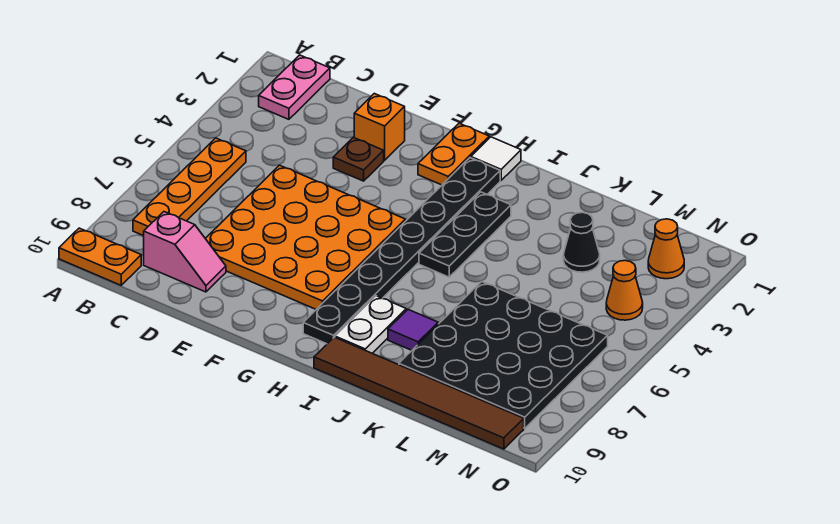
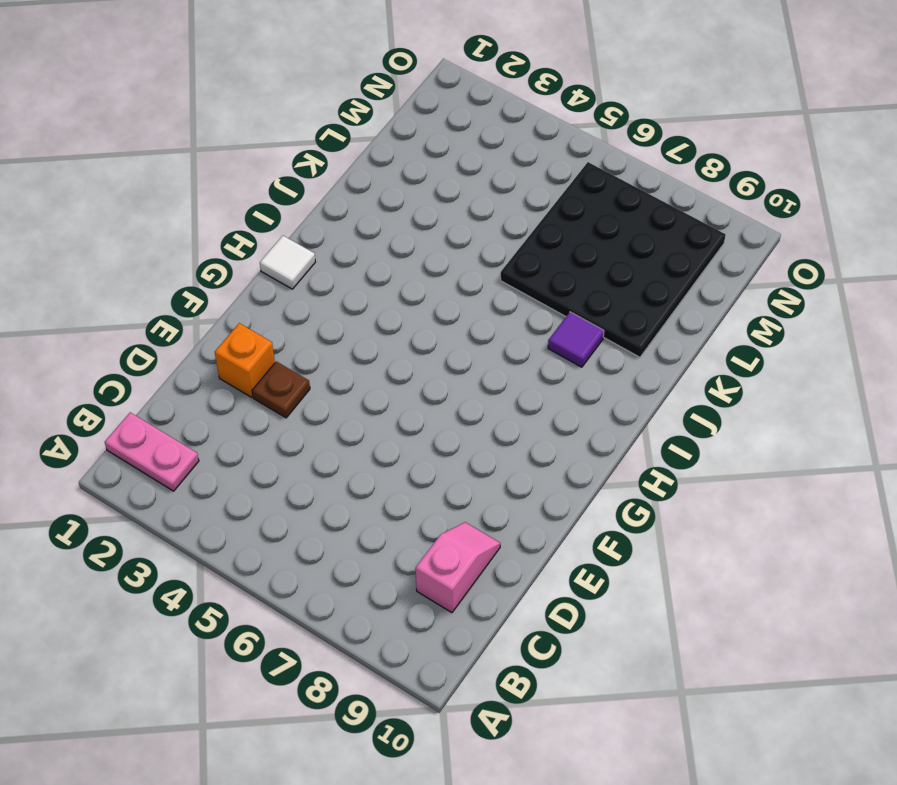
none -> orange 1x2 plate [59,228,141,285]
none -> orange 1x4 plate [133,138,246,236]
none -> orange 4x4 plate [205,165,405,309]

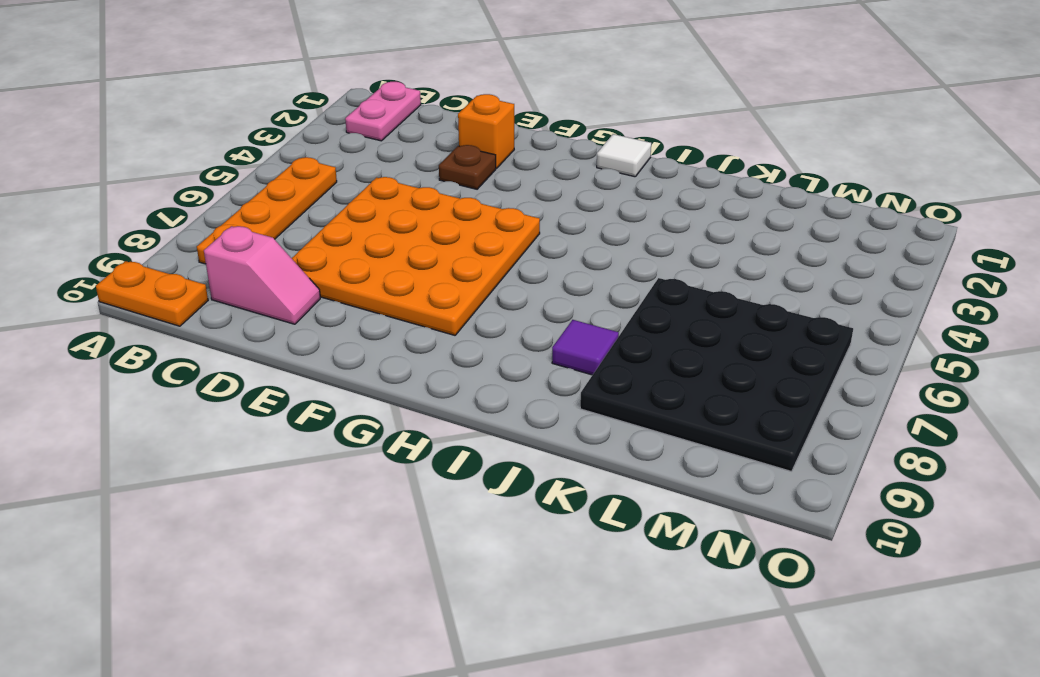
none -> orange 1x2 plate [418,123,489,185]
none -> black 1x8 plate [303,158,500,344]
none -> black 1x3 plate [419,192,511,277]

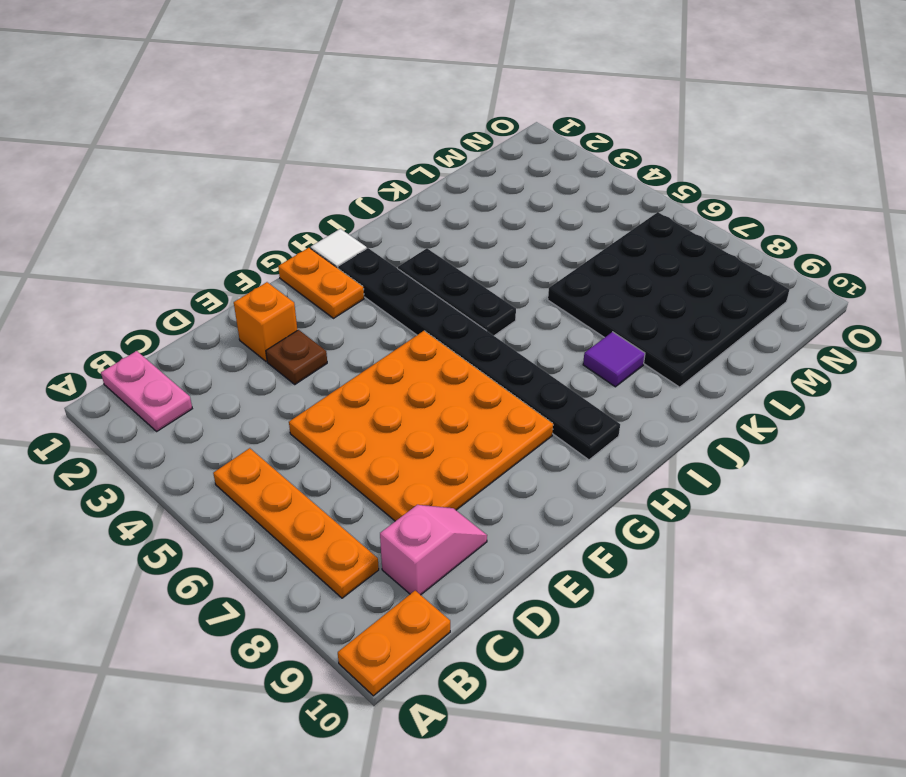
none -> white 1x2 plate [335,296,406,353]
none -> brown 1x6 tile [314,337,524,449]
none -> black 1x1 cone [563,212,600,272]

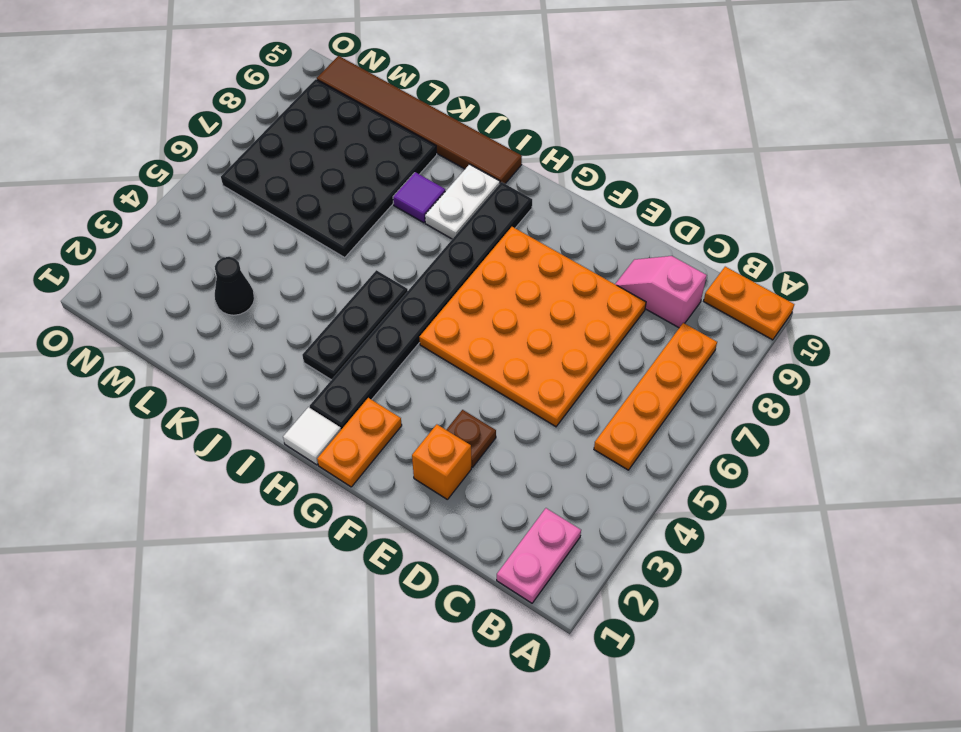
none -> orange 1x1 cone [648,219,684,279]
none -> orange 1x1 cone [606,261,643,320]

